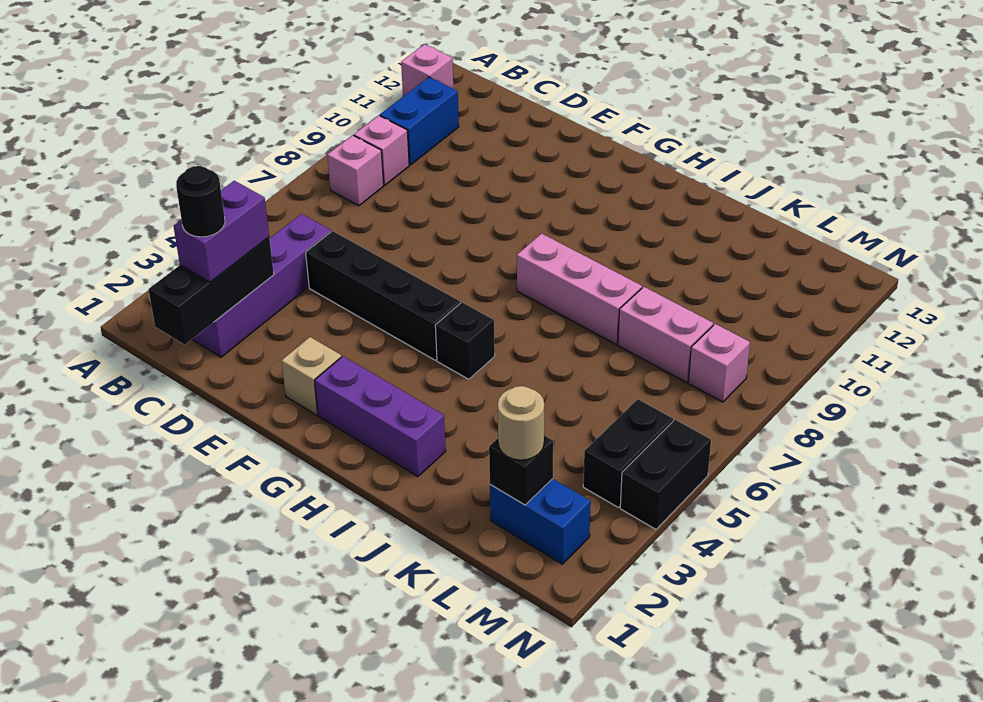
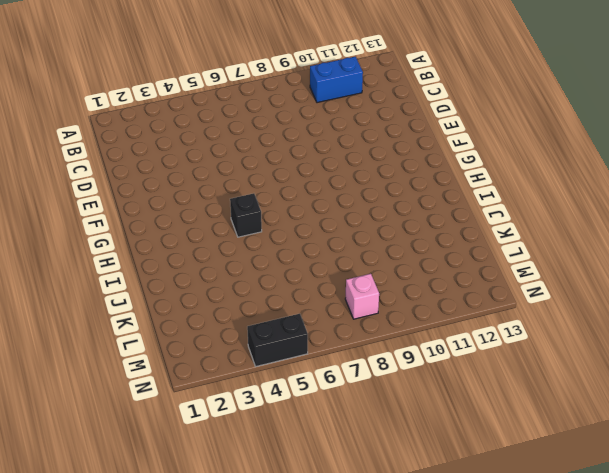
none -> pink 1x1 brick [401,44,453,97]
none -> pink 1x1 brick [327,135,384,206]
none -> pink 1x1 brick [354,115,409,185]

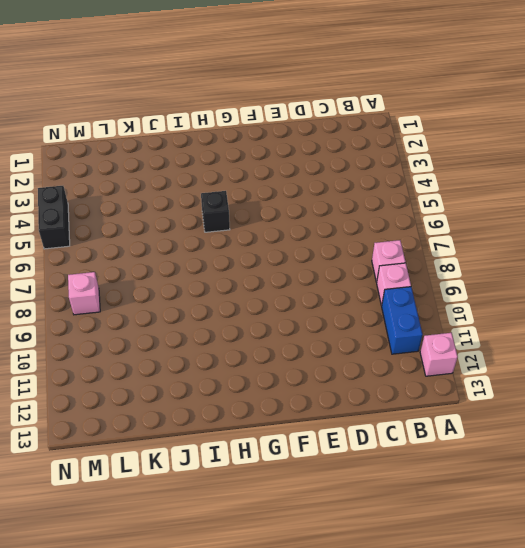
none -> purple 1x4 brick [192,214,331,357]
none -> black 1x4 brick [306,231,460,360]
none -> tan 1x1 brick [282,337,341,415]

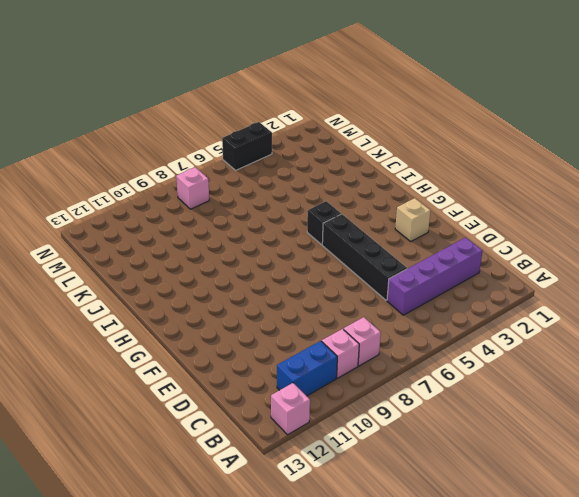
none -> purple 1x3 brick [315,356,446,477]
none -> pink 1x3 brick [517,234,642,344]
none -> pink 1x2 brick [618,287,713,382]

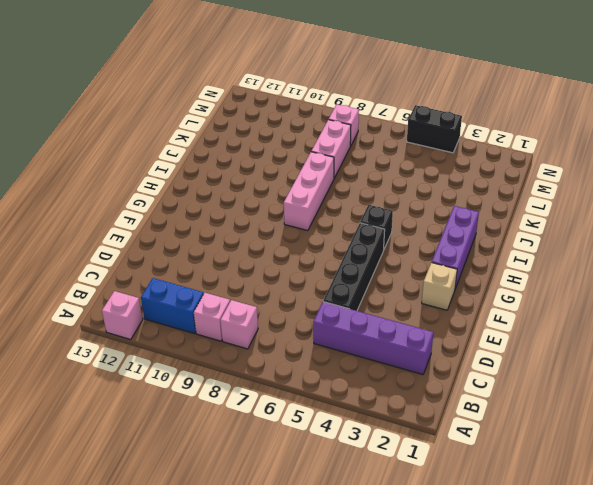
none -> blue 1x2 brick [490,479,591,564]
none -> black 1x2 brick [583,399,673,508]
none -> black 1x3 brick [148,237,274,345]

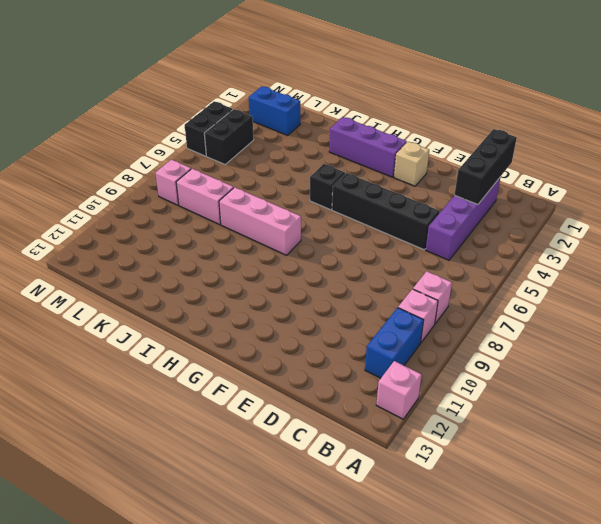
none -> black 1x1 brick [489,435,553,505]
none -> purple 1x2 brick [174,181,269,282]
none -> tan 1x1 round brick [498,386,544,460]

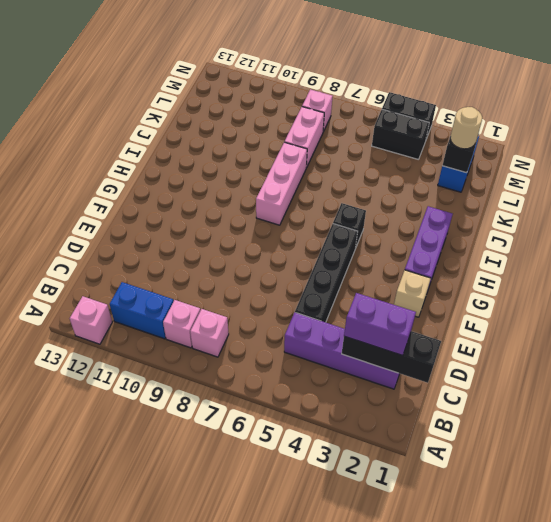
none -> black 1x1 round brick [176,166,225,237]

